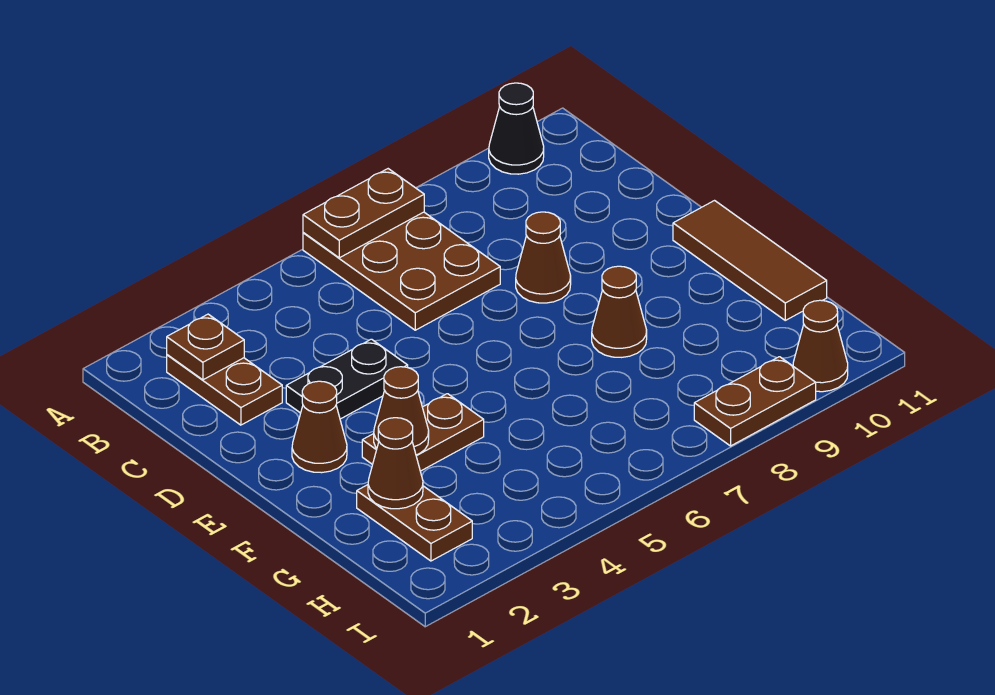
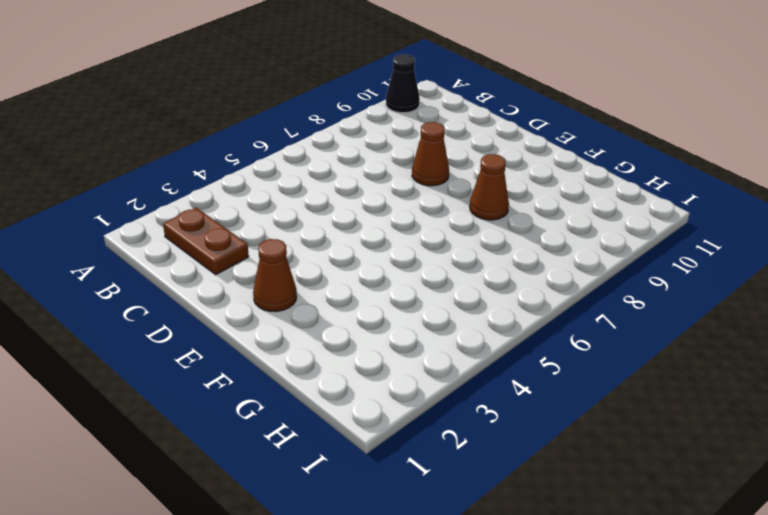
none -> brown 2x3 plate [303,212,500,330]
none -> black 1x2 plate [286,339,408,419]
none -> brown 1x3 tile [673,201,827,320]

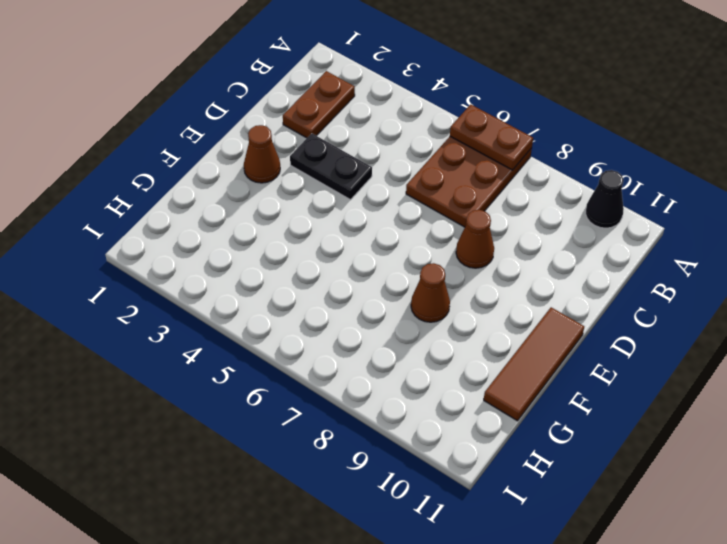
none -> brown 1x2 plate [362,394,484,471]
none -> brown 1x2 plate [357,485,472,561]
none -> brown 1x2 plate [694,357,816,446]

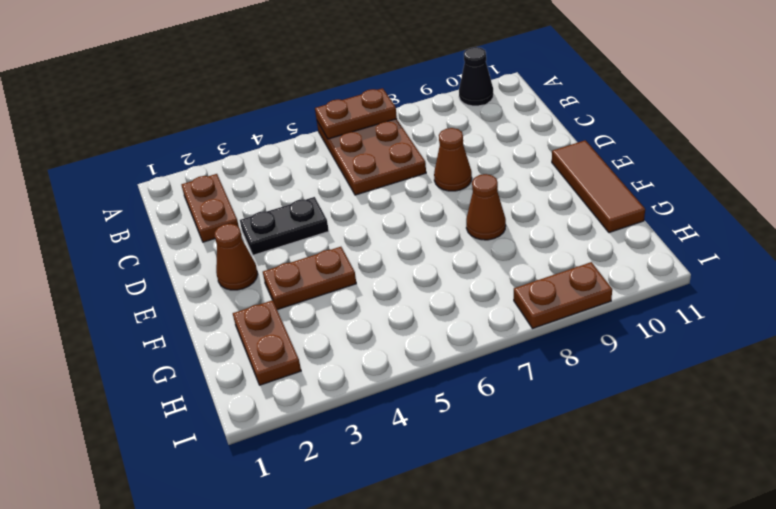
none -> brown 1x1 cone [793,300,848,392]
none -> brown 1x1 plate [167,314,244,380]
none -> brown 1x1 cone [374,367,429,455]

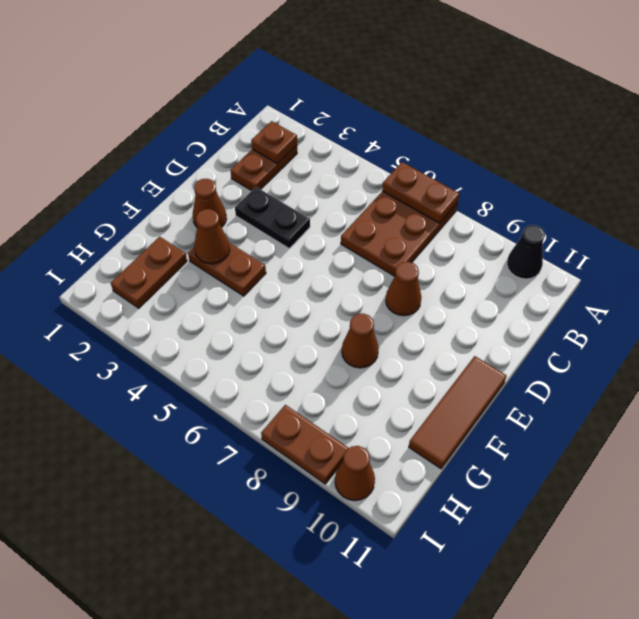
none -> brown 1x1 cone [368,418,423,509]

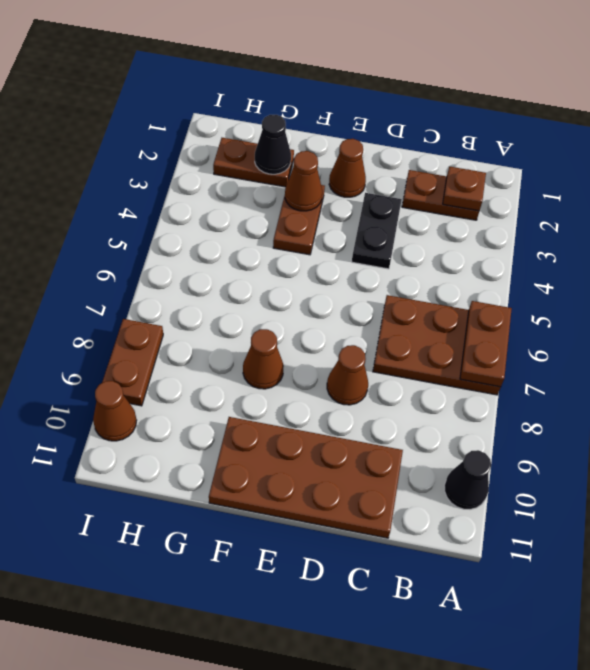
brown 2x4 plate [209,417,403,538] -> brown 1x3 tile [673,201,827,320]
black 1x1 cone [255,115,291,174] -> brown 1x1 cone [368,418,423,509]

